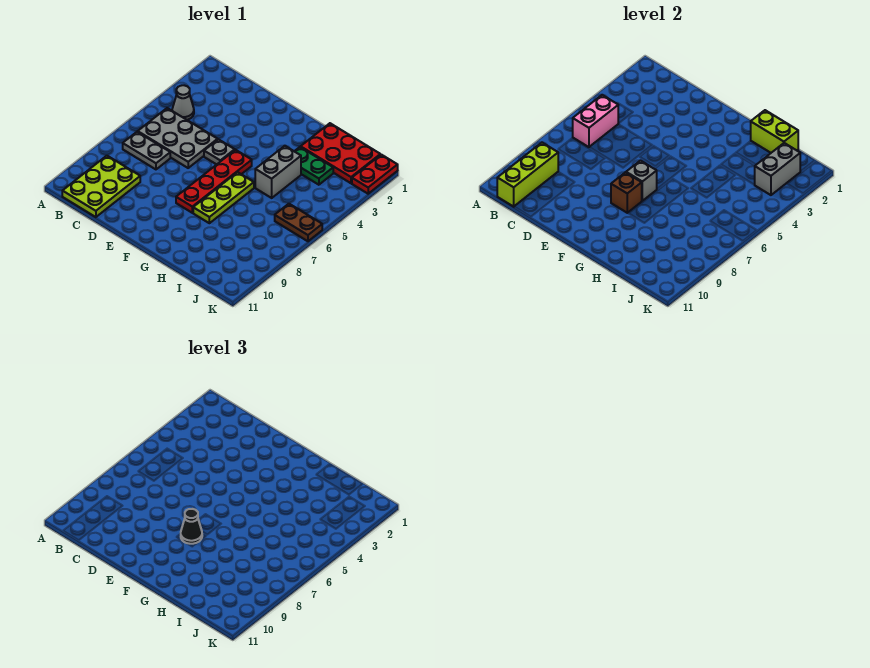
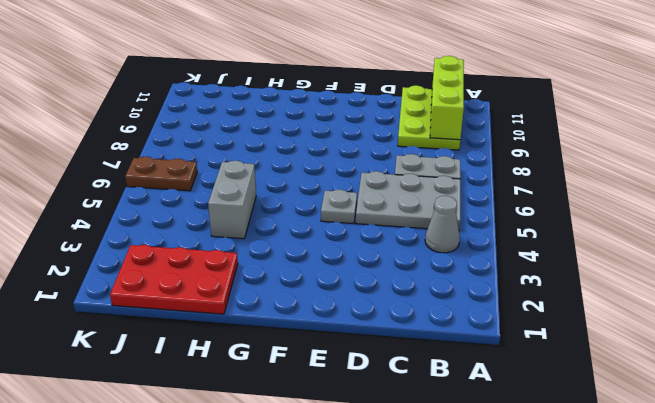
none -> red 1x4 plate [176,150,252,213]
none -> lime 1x3 plate [193,172,254,223]
none -> green 1x2 plate [294,147,333,185]

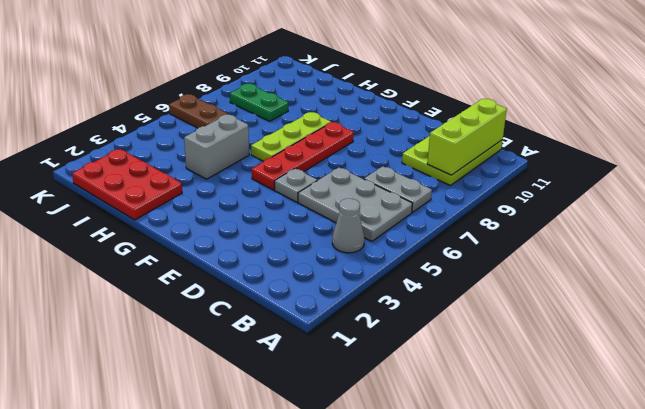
green 1x2 plate [230,84,288,121] -> green 1x2 plate moved to [294,147,333,185]
none -> red 1x2 plate [352,155,398,194]
none -> pink 1x2 brick [573,95,618,147]
none -> grey 1x1 brick [626,160,657,201]

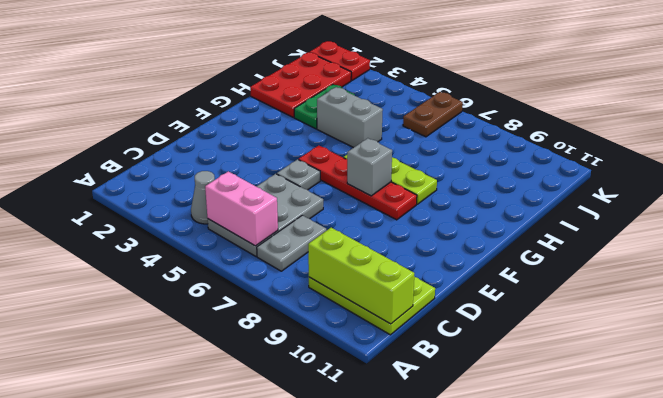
none -> brown 1x1 brick [611,172,642,213]
none -> lime 1x2 brick [751,110,798,153]
none -> grey 1x2 brick [755,143,800,195]

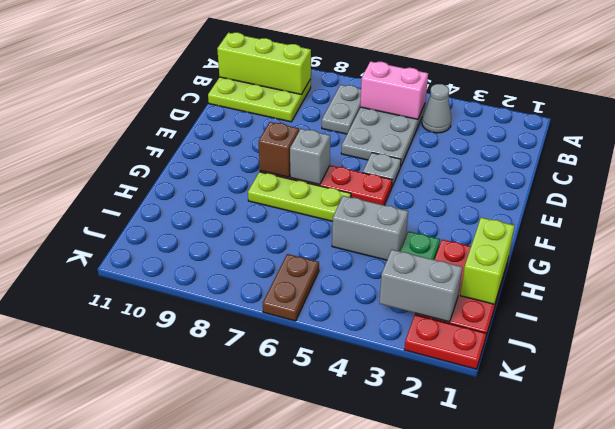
none -> black 1x1 cone [181,509,202,544]

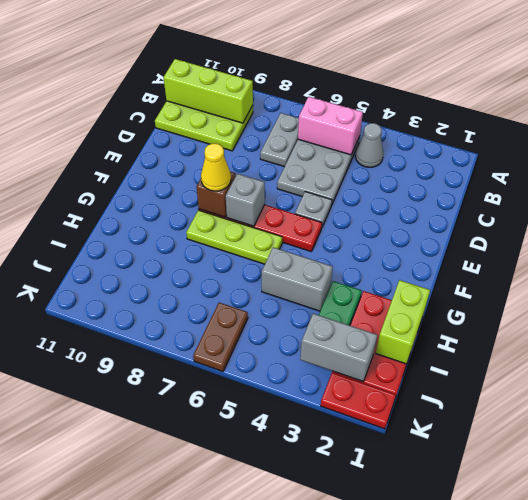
yellow 1x1 cone [201,143,231,191] -> black 1x1 cone [181,509,202,544]

